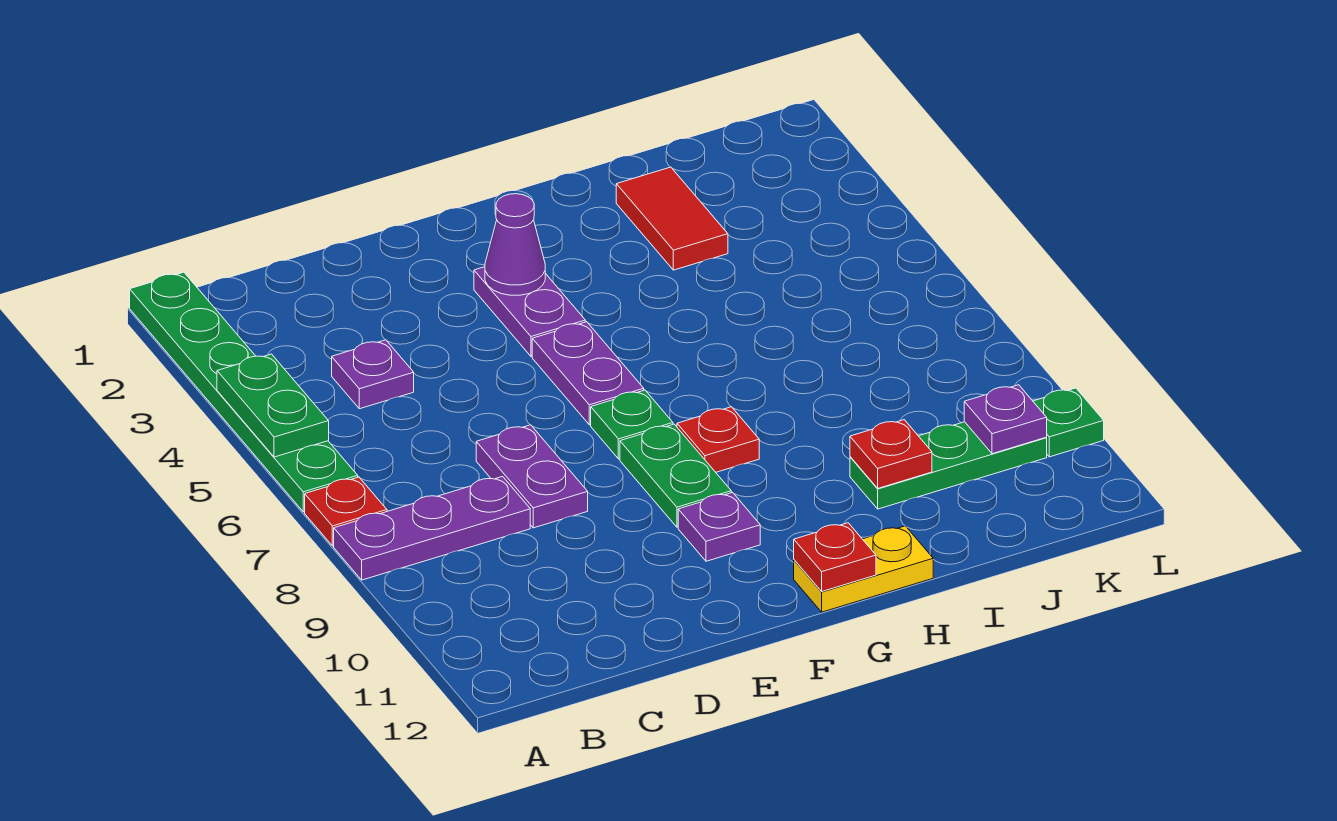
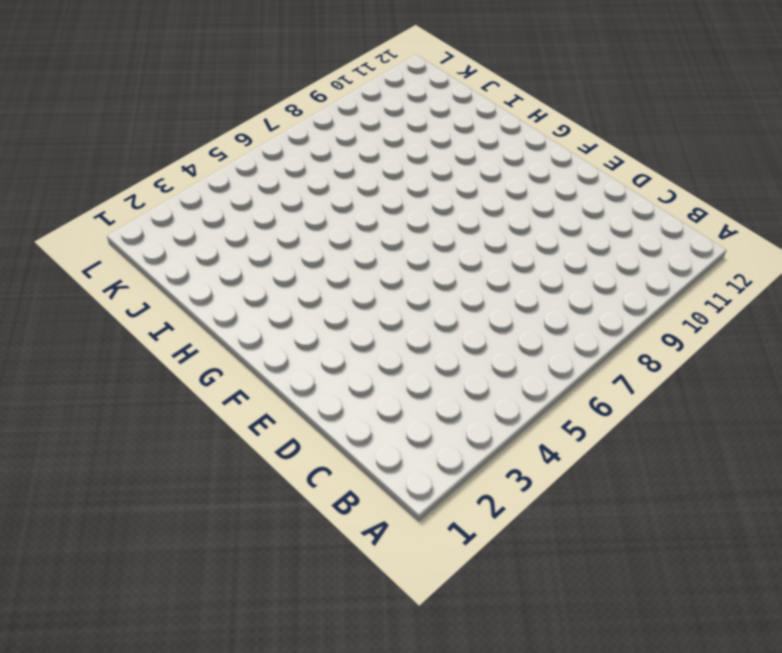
none -> green 1x6 plate [130,272,358,512]
none -> red 1x1 plate [305,477,387,546]
none -> purple 1x3 plate [334,477,530,580]

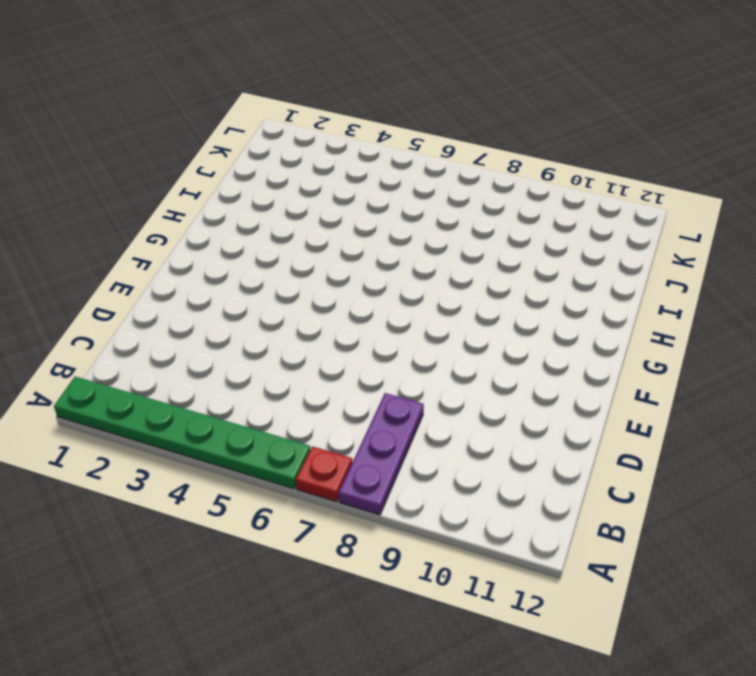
none -> purple 1x1 plate [332,340,414,409]
none -> purple 1x2 plate [476,425,588,528]
none -> purple 1x2 plate [474,267,585,356]

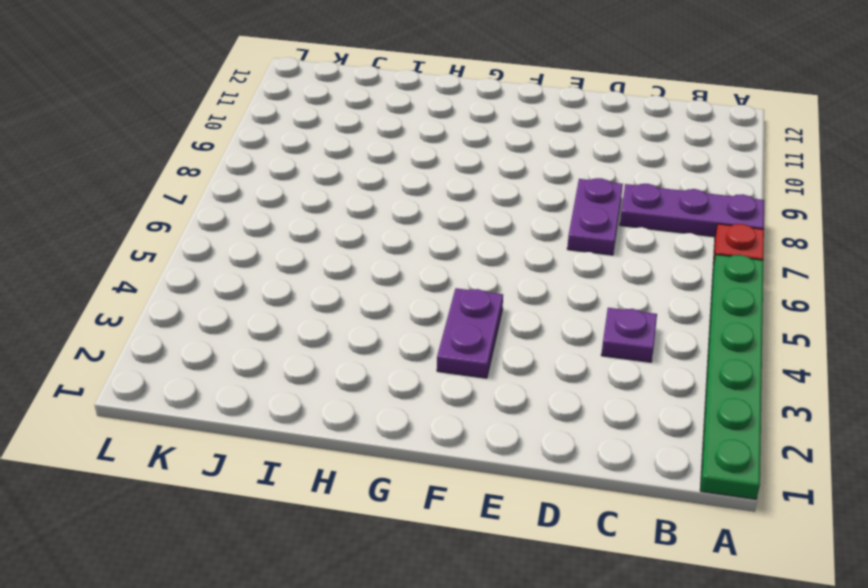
none -> purple 1x2 plate [532,322,644,425]
none -> green 1x1 plate [591,390,673,459]
none -> green 1x2 plate [620,424,731,527]

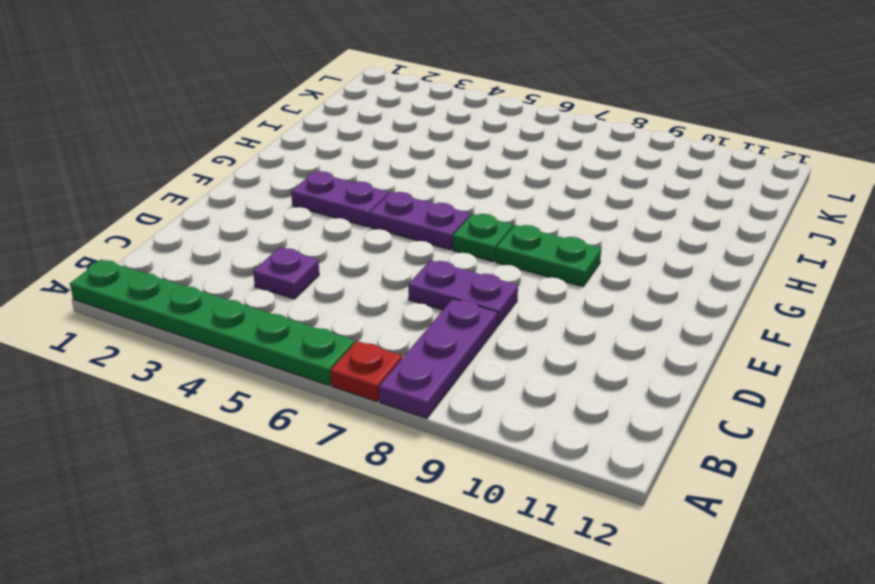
none -> purple 1x1 plate [678,492,760,561]
none -> red 1x1 plate [677,407,759,472]
none -> yellow 1x2 plate [794,526,933,612]

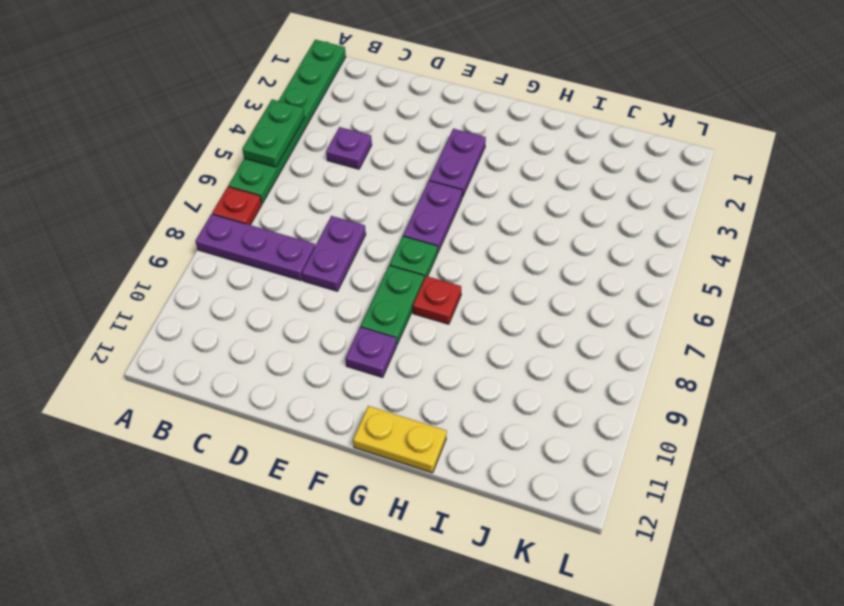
none -> red 1x2 tile [616,167,728,270]
none -> green 1x3 plate [850,422,1047,509]
none -> green 1x1 plate [1033,388,1104,457]

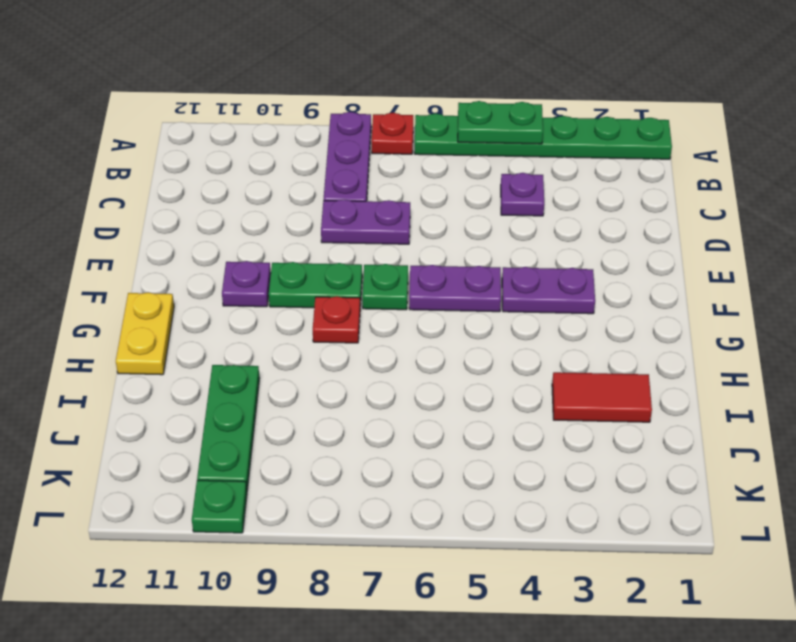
none -> purple 1x1 cone [485,194,545,295]
none -> red 1x1 plate [794,523,876,591]
none -> red 1x1 plate [850,420,932,488]

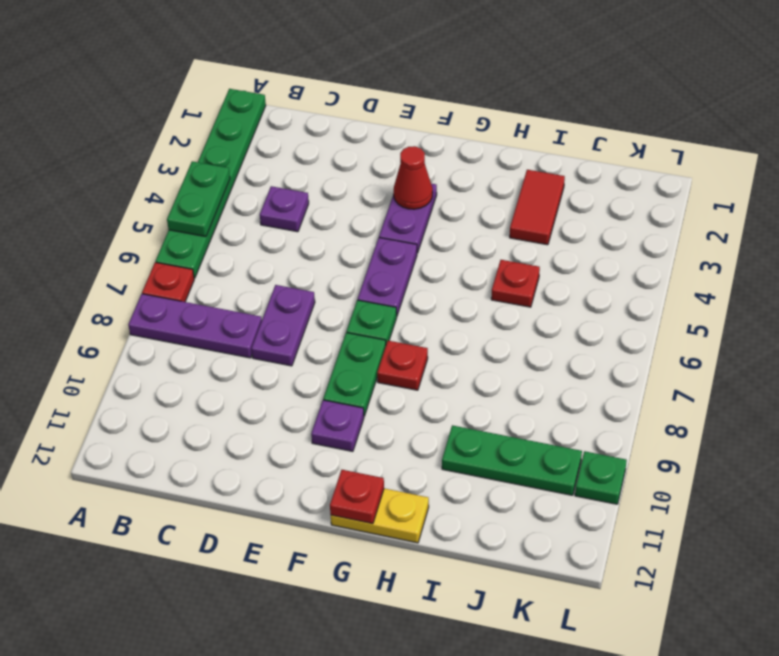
red 1x1 cone [394,146,433,209] -> purple 1x1 cone [485,194,545,295]
red 1x1 plate [491,260,540,307] -> red 1x1 plate moved to [850,420,932,488]
none -> purple 1x1 plate [964,385,1047,454]

